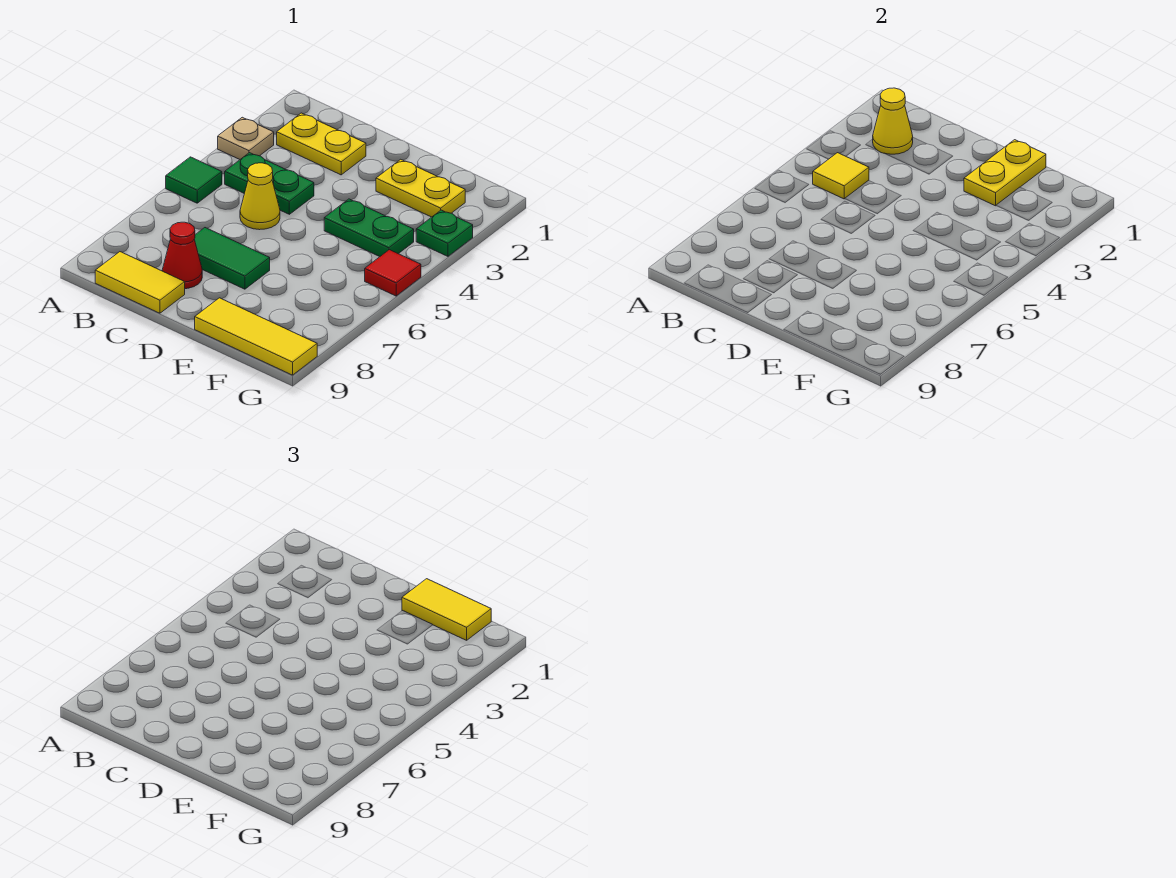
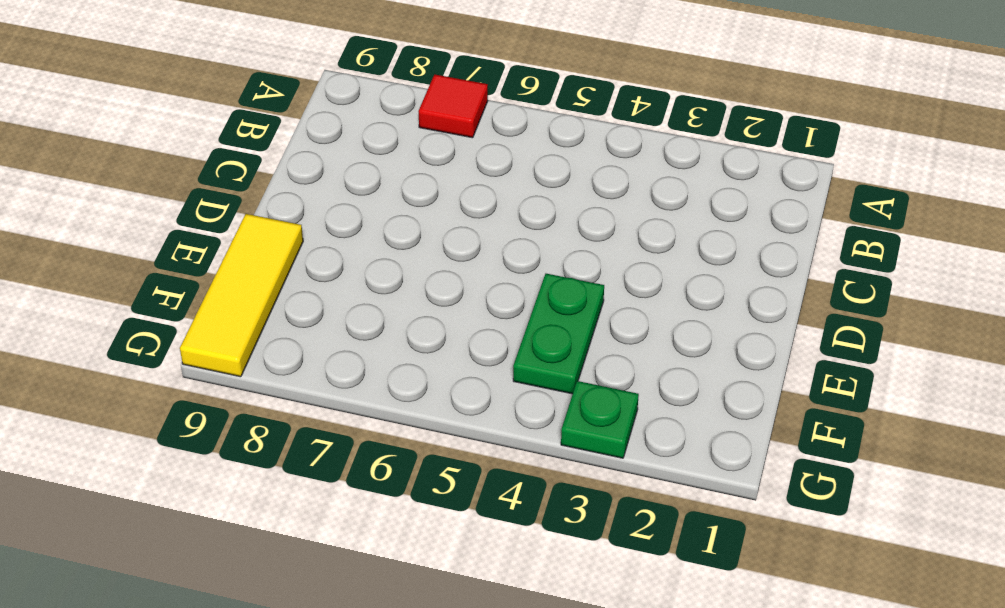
red 1x1 tile [418,74,488,138] -> red 1x1 tile moved to [365,250,421,296]
none -> tan 1x1 plate [218,117,274,159]
none -> green 1x1 tile [166,157,222,203]
none -> yellow 1x2 plate [277,113,366,175]

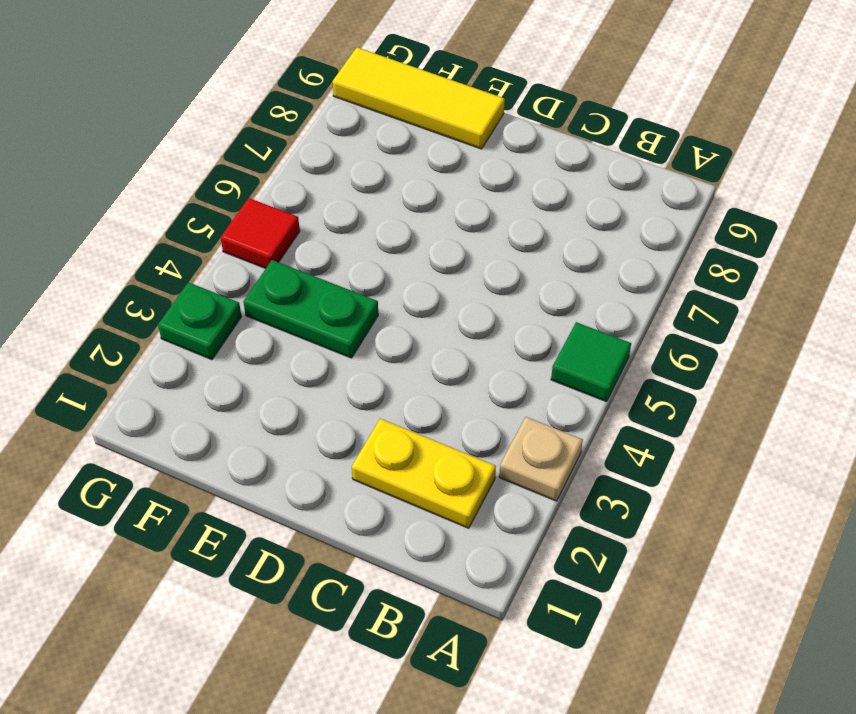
none -> green 1x2 plate [225,153,314,214]
none -> yellow 1x2 tile [95,252,185,313]
none -> yellow 1x1 cone [240,163,280,230]

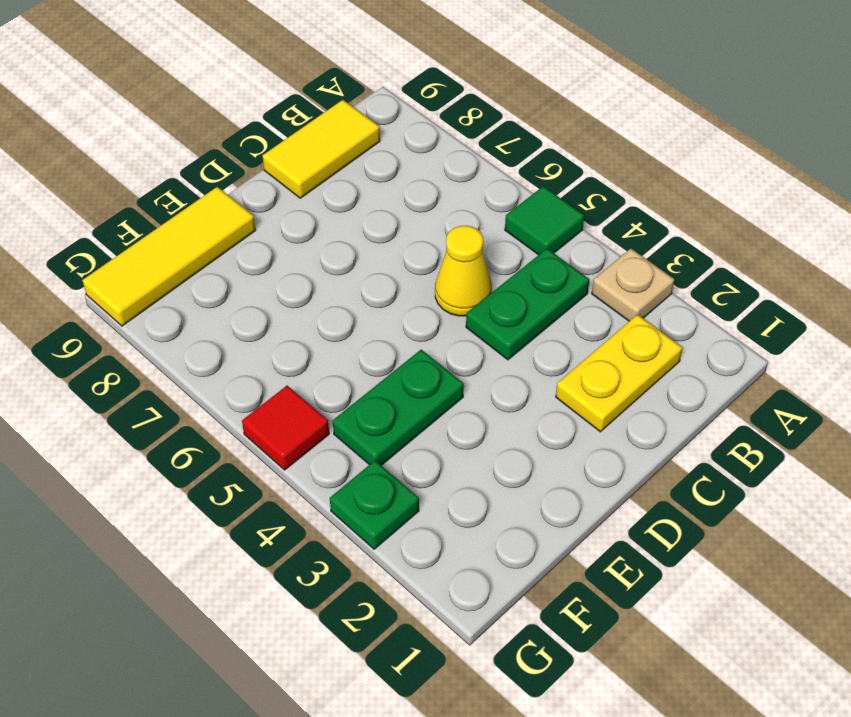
none -> green 1x2 tile [195,228,270,289]
none -> red 1x1 cone [162,222,202,289]
none -> yellow 1x2 plate [376,159,465,217]

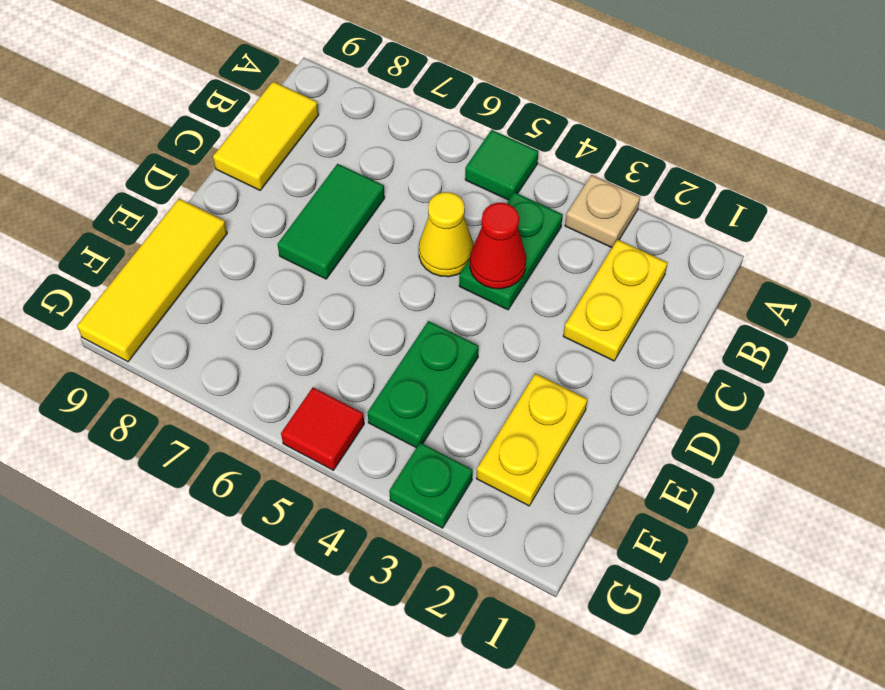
red 1x1 cone [470,203,526,289] -> red 1x1 cone moved to [162,222,202,289]
none -> yellow 1x1 cone [873,88,913,154]
none -> yellow 1x1 tile [813,153,869,199]
none -> yellow 1x2 plate [964,140,1046,206]

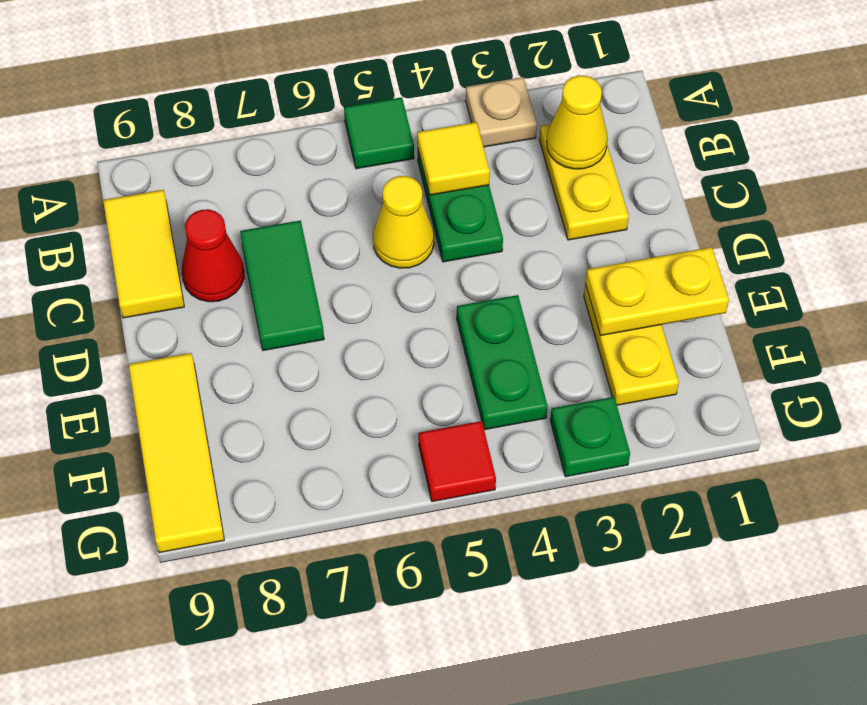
none -> yellow 1x2 tile [402,579,491,640]

